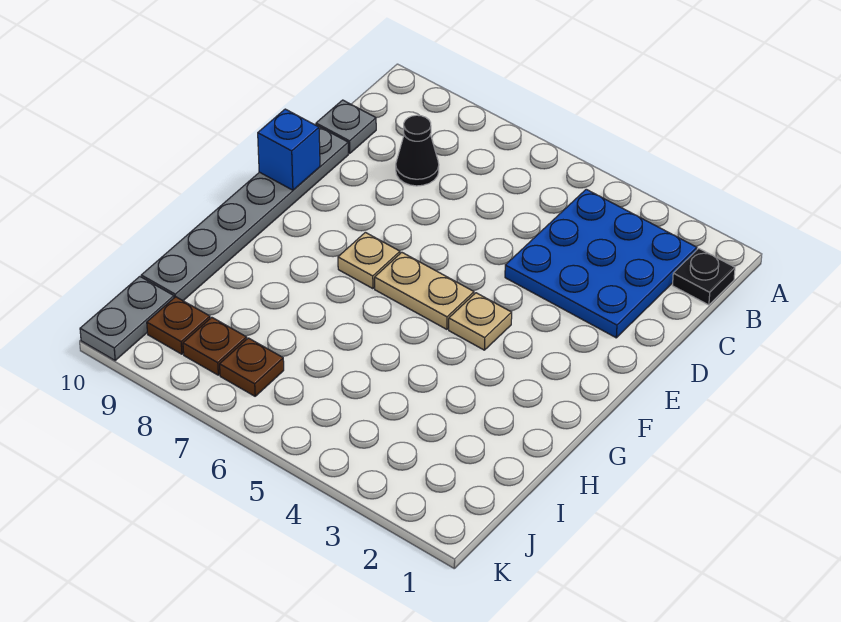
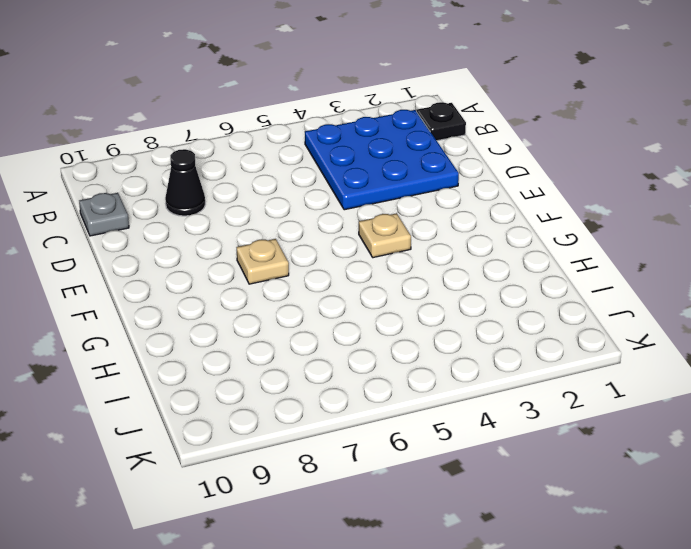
none -> grey 1x6 plate [141,125,348,301]
none -> tan 1x2 plate [375,252,474,329]
none -> brown 1x1 plate [220,338,284,396]

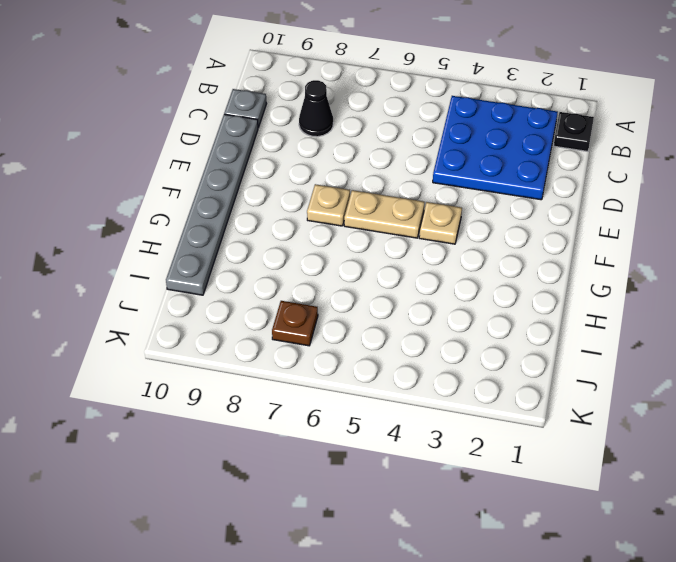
none -> brown 1x1 plate [183,317,247,375]
none -> brown 1x1 plate [147,297,210,354]
none -> grey 1x2 plate [80,277,174,360]

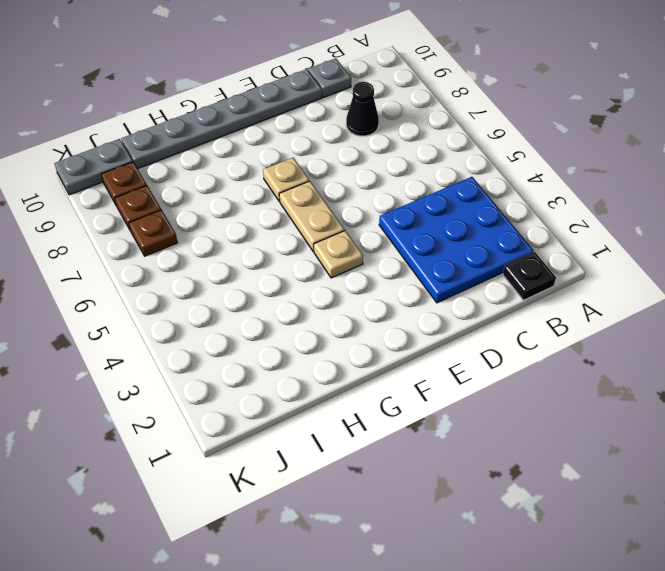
none -> blue 1x1 brick [258,109,320,190]

